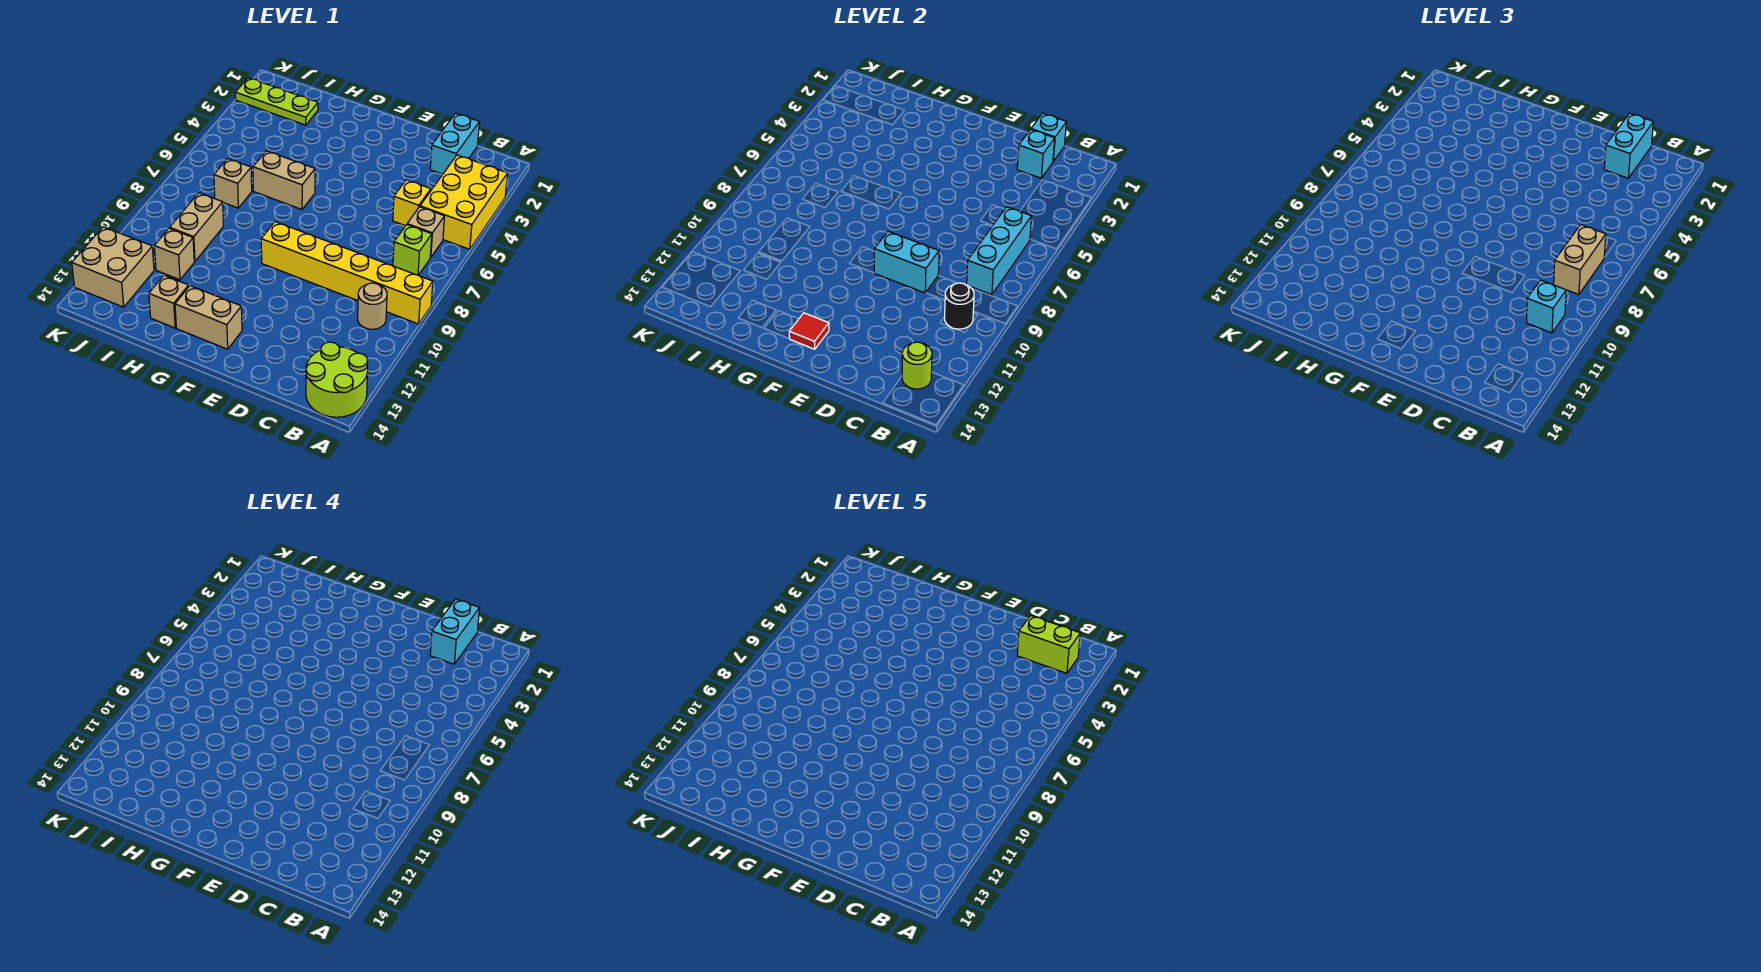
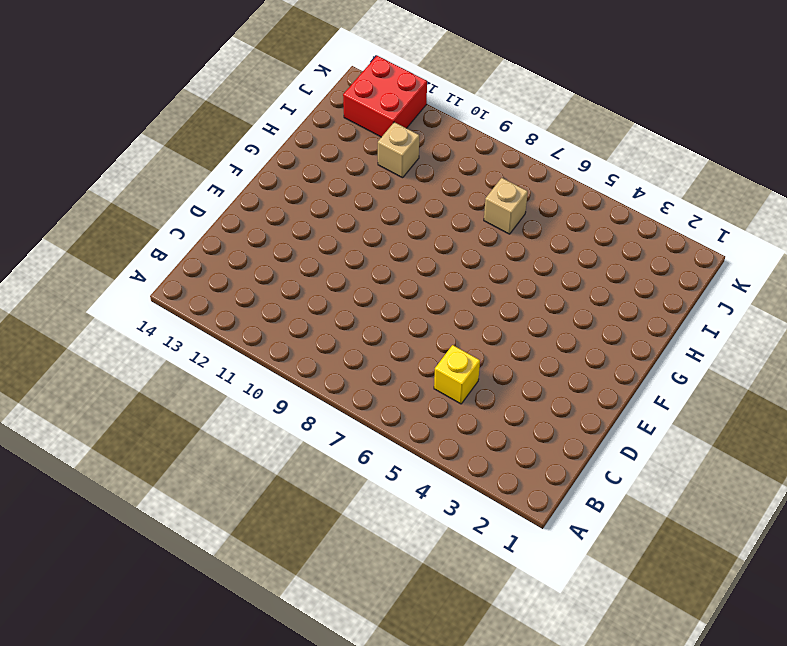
red 2x2 brick [343,56,427,137] -> tan 2x2 brick [72,227,154,307]
none -> yellow 2x3 brick [420,155,508,249]
none -> yellow 1x6 brick [261,222,433,324]
none -> lime 2x2 round brick [306,342,368,417]

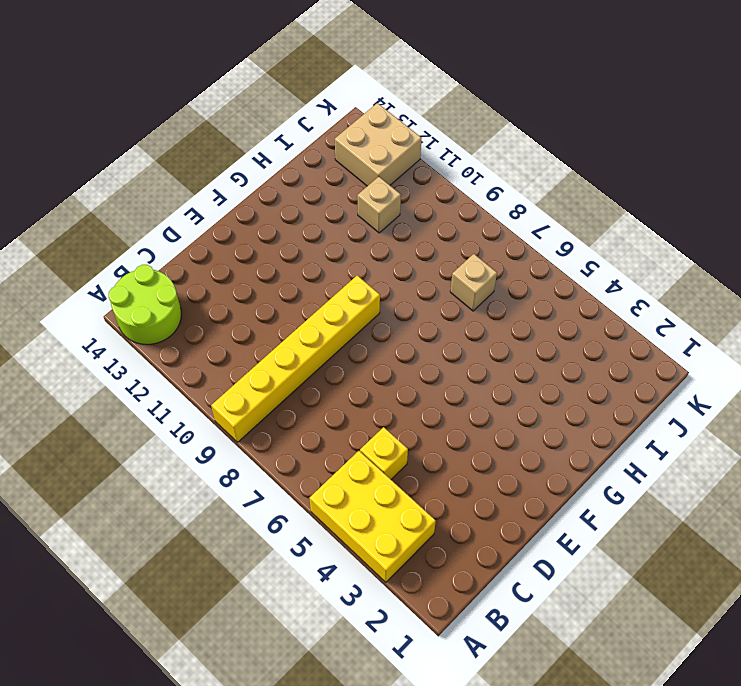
none -> tan 1x1 brick [407,207,445,258]
none -> lime 1x1 brick [393,225,432,275]
none -> tan 1x1 round brick [358,283,387,329]

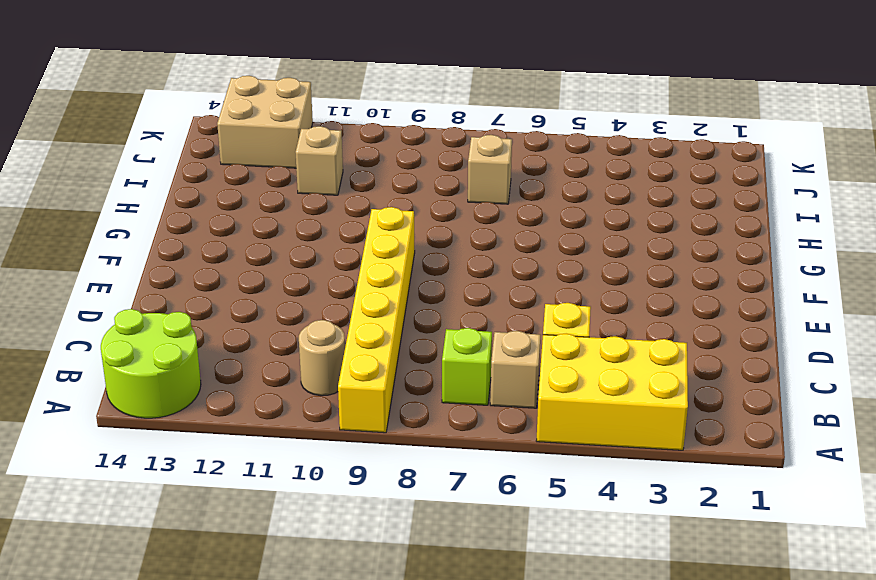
none -> cyan 1x2 brick [430,113,479,174]
none -> tan 1x2 brick [175,286,242,349]
none -> tan 1x2 brick [253,151,315,209]

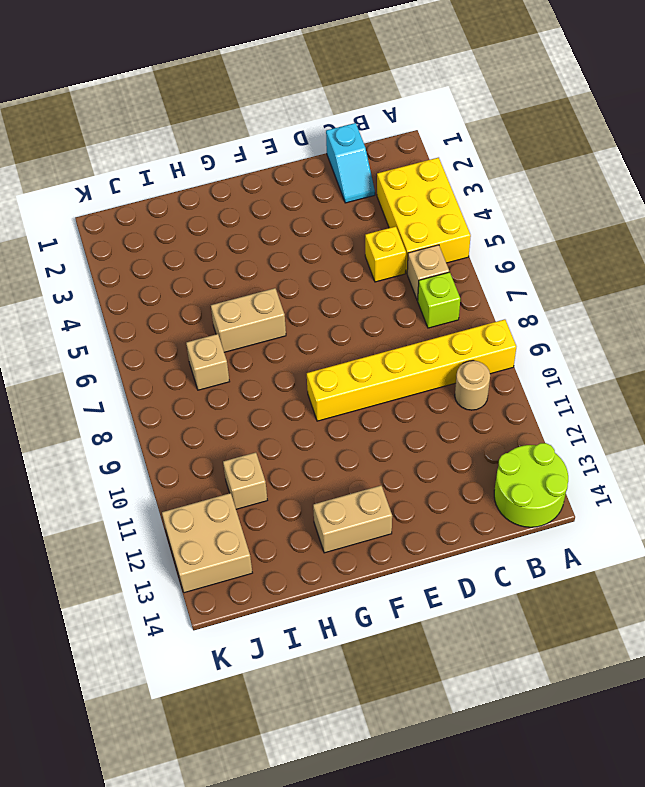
cyan 1x2 slope [326,123,375,203] -> cyan 1x2 brick [430,113,479,174]
none -> tan 1x1 brick [149,275,189,328]
none -> lime 1x3 plate [235,78,318,125]
none -> tan 1x2 brick [170,193,223,261]

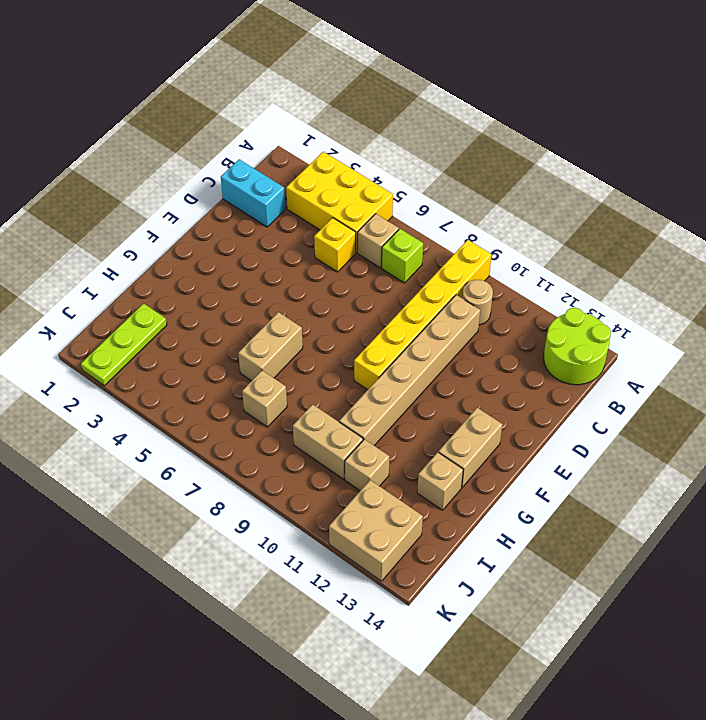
tan 1x6 brick [339,295,480,446] -> none
none -> cyan 1x3 brick [967,207,1032,295]
none -> black 1x1 round brick [945,283,974,329]
none -> lime 1x1 round brick [902,342,932,389]

